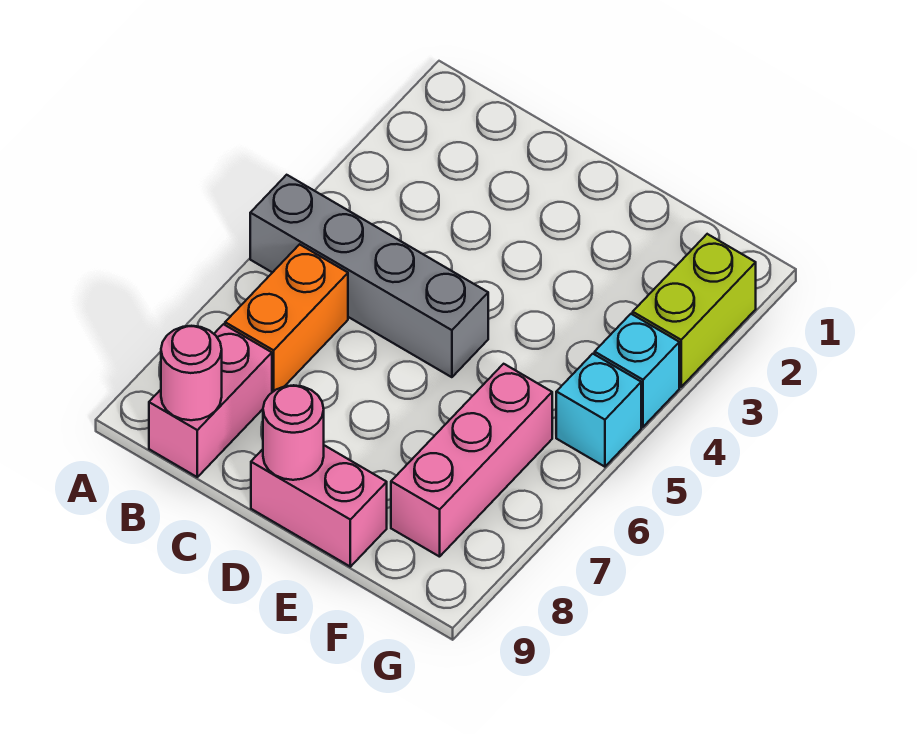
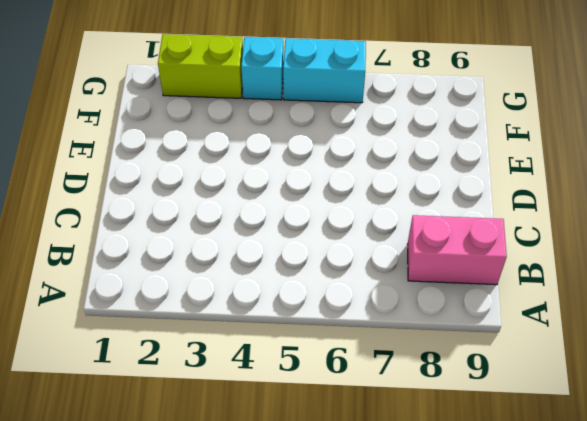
cyan 1x2 brick [283,38,366,103] -> cyan 1x1 brick [556,354,641,467]
none -> grey 1x4 brick [250,175,488,377]
none -> orange 1x2 brick [225,244,348,392]

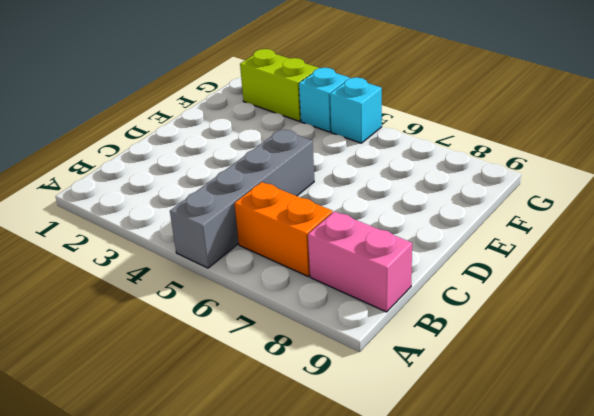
none -> pink 1x2 brick [251,445,387,567]
none -> pink 1x3 brick [391,364,552,557]

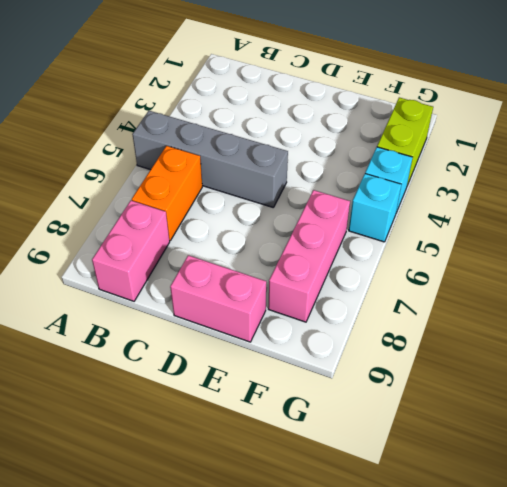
none -> pink 1x1 round brick [161,326,222,420]
none -> pink 1x1 round brick [263,385,324,480]

